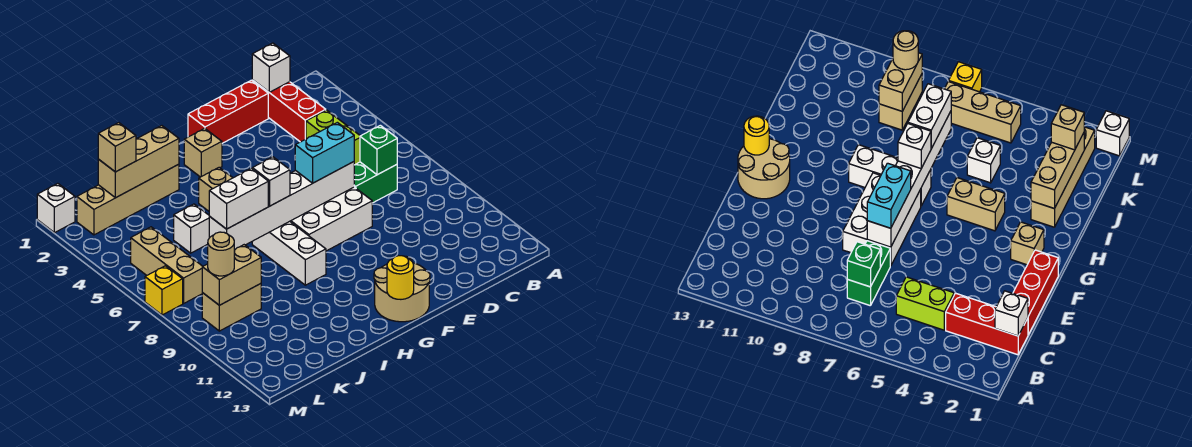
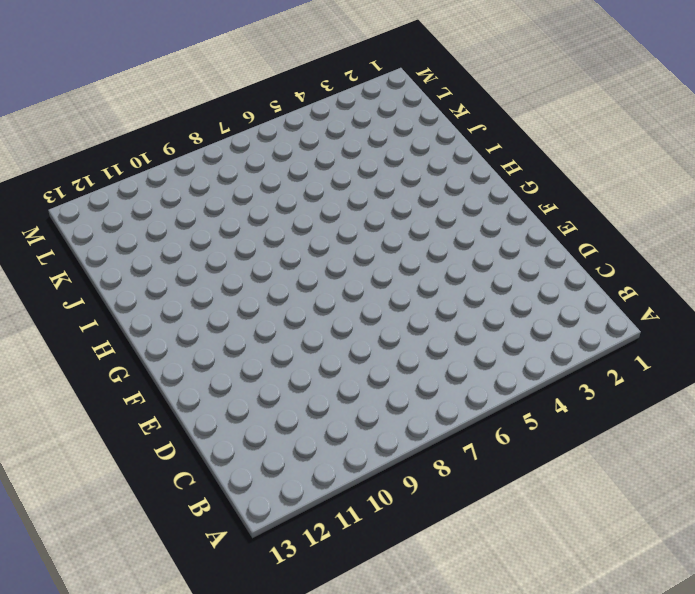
none -> red 1x3 brick [252,80,326,142]
none -> lime 1x2 brick [306,110,360,165]
none -> green 1x2 brick [354,162,397,203]

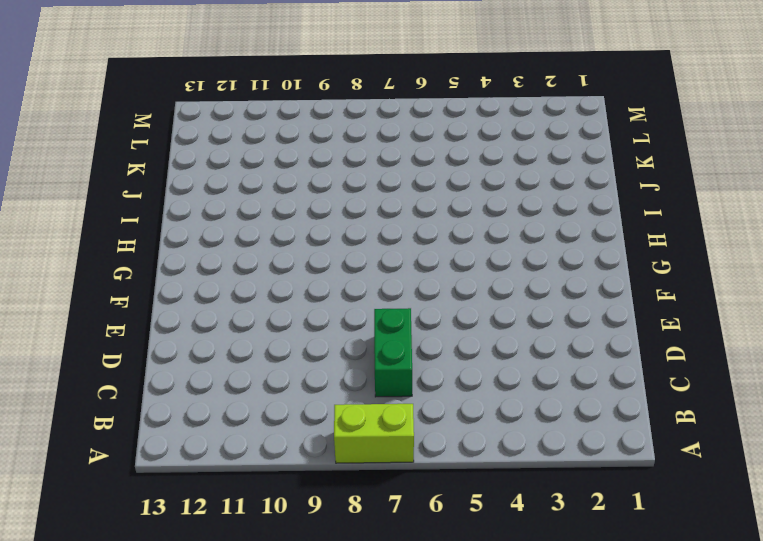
lime 1x2 brick [334,404,414,463] -> lime 1x2 brick moved to [306,110,360,165]
none -> red 1x3 brick [252,80,326,142]
none -> red 1x3 brick [188,80,268,143]
none -> white 2x3 brick [290,187,372,251]

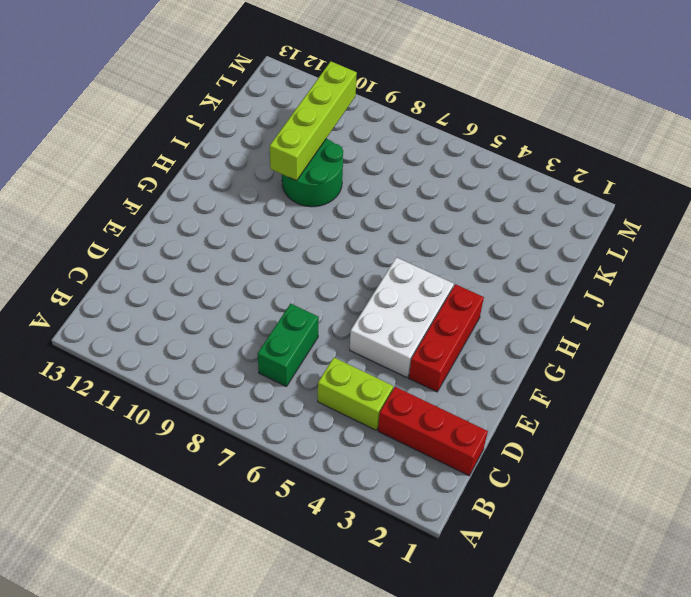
red 1x3 brick [409,284,484,392] -> red 1x3 brick moved to [188,80,268,143]
white 2x3 brick [350,257,454,377] -> white 2x3 brick moved to [290,187,372,251]
green 2x2 round brick [282,139,343,207] -> none
lime 1x4 brick [270,61,357,181] -> none
none -> tan 2x2 round brick [374,256,430,322]
none -> tan 1x1 brick [184,128,222,177]
none -> tan 1x2 brick [199,167,233,211]

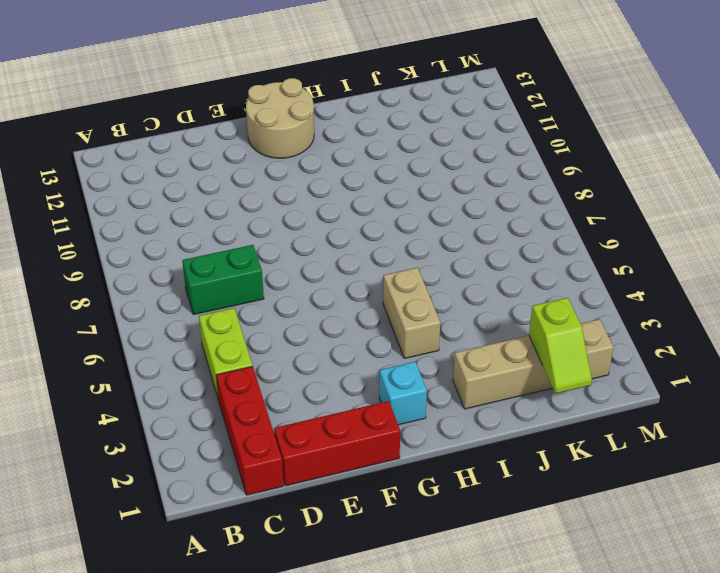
cyan 1x1 brick [379,362,427,425] -> tan 1x1 brick [184,128,222,177]
lime 1x2 slope [529,298,592,394] -> tan 1x3 brick [98,126,179,198]
none -> white 2x3 brick [290,187,372,251]
none -> white 1x3 brick [252,221,326,285]
none -> white 1x1 brick [174,204,210,253]

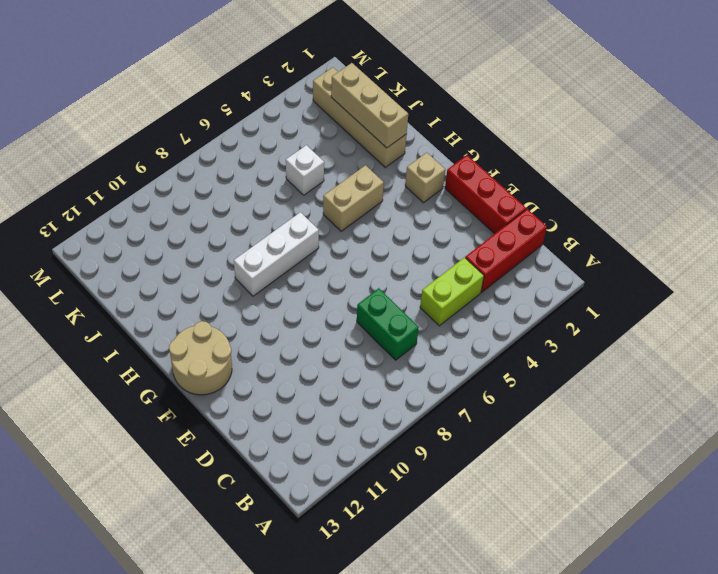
none -> white 2x3 brick [290,187,372,251]
none -> tan 1x2 brick [202,284,261,331]
none -> tan 1x3 brick [131,227,203,303]

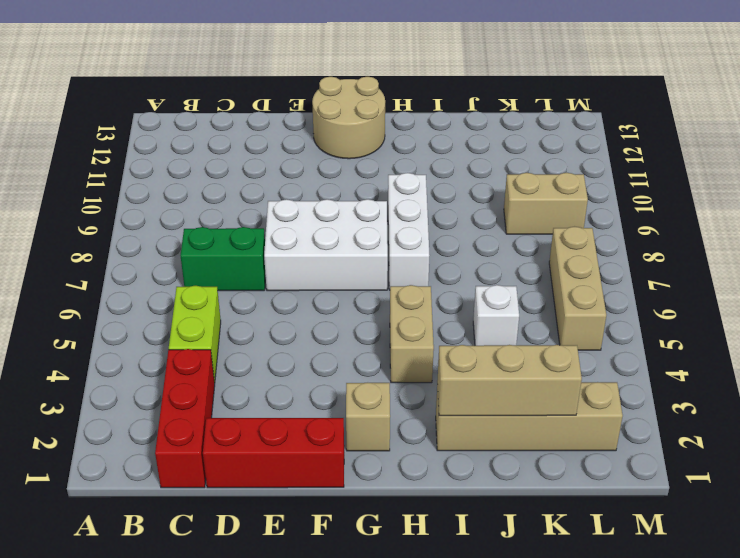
none -> white 1x1 brick [37,183,75,233]
none -> yellow 1x1 brick [145,266,183,315]
none -> white 1x1 brick [252,43,290,92]

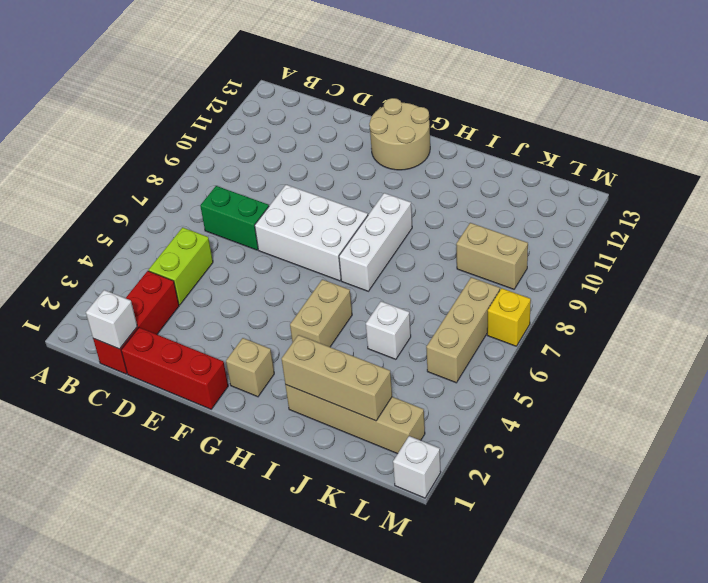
none -> green 1x1 brick [360,125,397,175]
none -> white 1x6 brick [209,162,354,250]
none -> yellow 1x1 round brick [387,256,414,299]

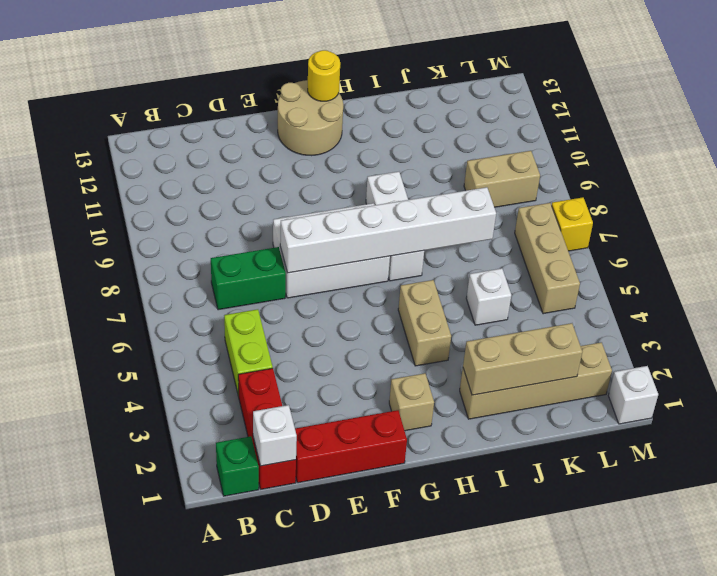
green 1x1 brick [216,436,259,496] -> green 1x1 brick moved to [360,125,397,175]
none -> tan 1x2 brick [202,245,261,305]
none -> cyan 1x2 brick [295,122,354,183]
none -> white 1x1 brick [252,157,290,206]

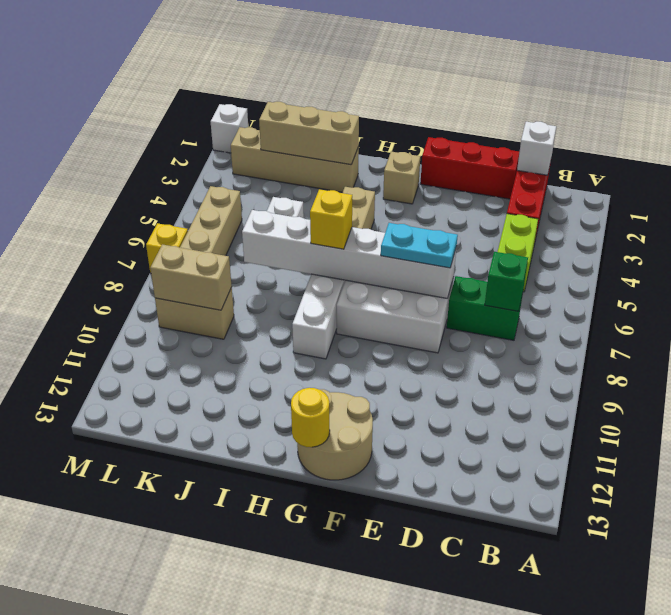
cyan 1x2 plate [381,223,458,268] -> cyan 1x2 brick [295,122,354,183]
yellow 1x1 brick [310,189,352,249] -> white 1x1 brick [252,157,290,206]
none -> white 1x2 brick [209,168,268,229]
none -> tan 1x1 brick [98,123,136,172]
none -> tan 1x1 round brick [208,232,234,276]

